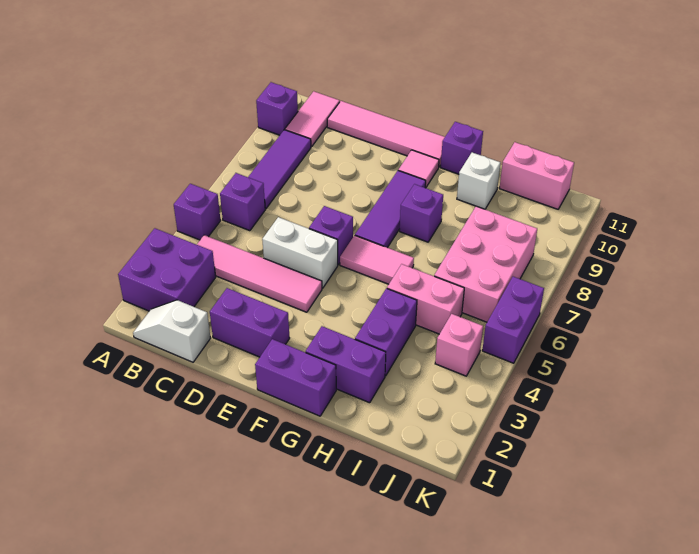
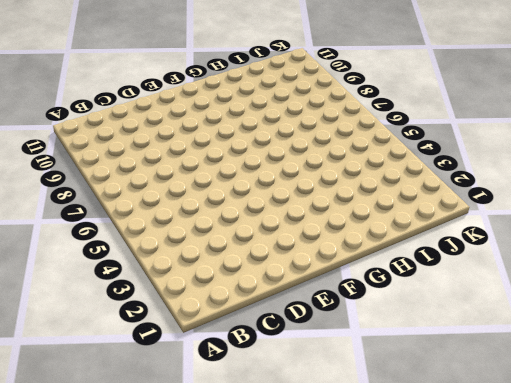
none -> purple 2x2 brick [118,228,216,311]
none -> purple 1x1 brick [174,184,221,240]
none -> purple 1x1 brick [256,82,298,135]

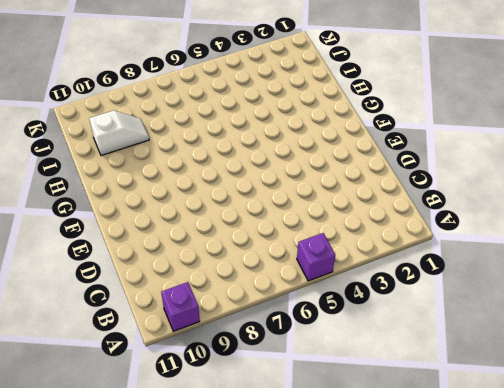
white 1x2 slope [89,111,149,156] -> white 1x2 slope turned to [133,300,210,362]
none -> purple 2x2 brick [118,228,216,311]
none -> pink 1x4 tile [197,235,322,312]
none -> purple 1x1 brick [220,173,265,231]

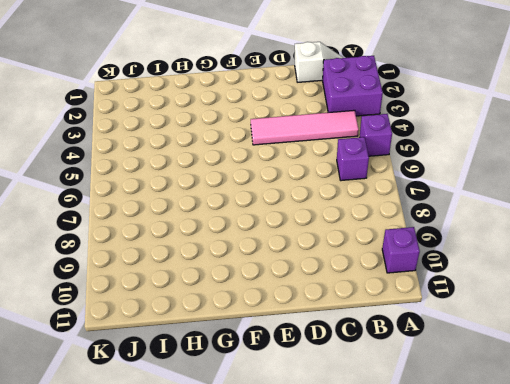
none -> purple 1x3 tile [248,130,311,209]
none -> pink 1x2 tile [285,91,340,147]
none -> pink 1x4 tile [327,101,445,167]

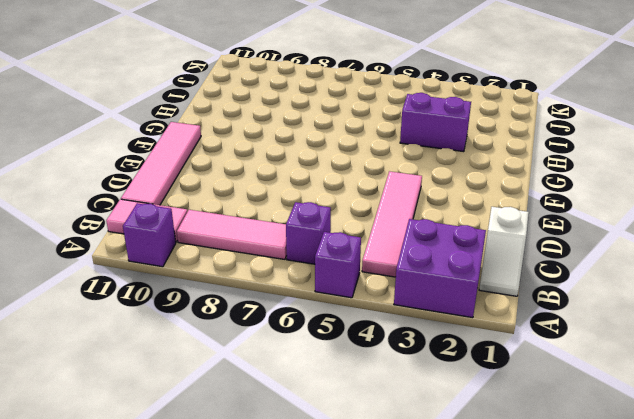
pink 1x3 tile [177,210,287,259] -> purple 1x3 tile [248,130,311,209]
none -> purple 1x2 brick [210,288,290,357]
none -> white 1x2 brick [262,217,338,288]
none -> purple 1x1 brick [309,206,353,265]

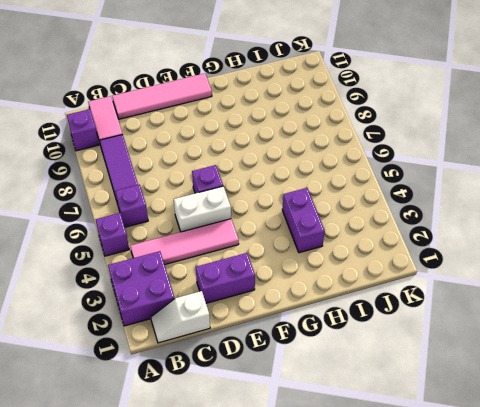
none -> purple 1x2 brick [255,339,336,416]
none -> pink 1x2 tile [340,235,414,284]
none -> purple 1x3 tile [355,171,426,248]

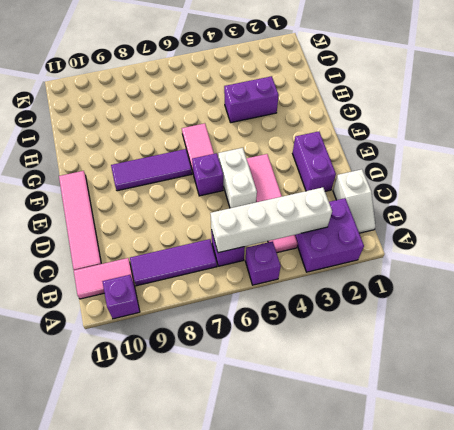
white 1x4 brick [210,187,332,253] -> none
none -> purple 1x2 brick [255,339,336,416]
none -> pink 1x1 tile [398,150,439,188]
none -> purple 1x2 brick [305,326,386,403]

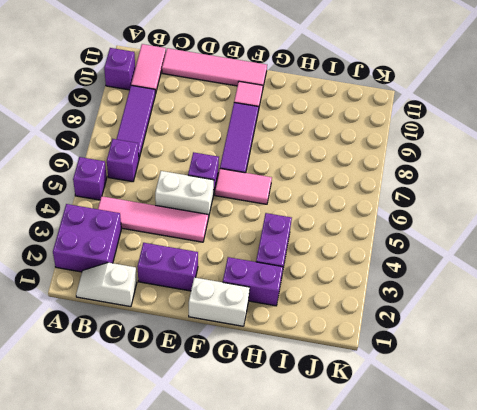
white 1x2 brick [189,277,250,326] -> purple 1x2 brick [255,339,336,416]
none -> purple 1x1 brick [400,184,443,242]
none -> purple 1x1 brick [441,122,483,174]
none -> pink 1x2 brick [387,264,464,334]

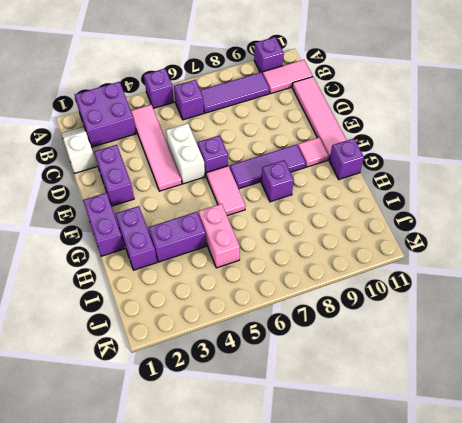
none -> white 1x1 brick [457,152,500,209]
none -> pink 2x3 brick [434,206,537,322]
none -> pink 1x2 brick [499,142,574,209]

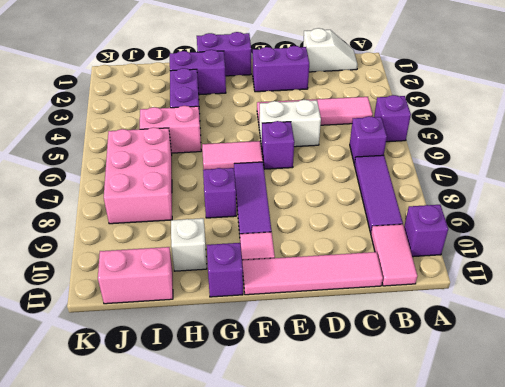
none -> purple 2x2 brick [118,228,216,311]
none -> pink 1x1 brick [435,314,483,376]
none -> purple 1x2 brick [482,277,544,363]

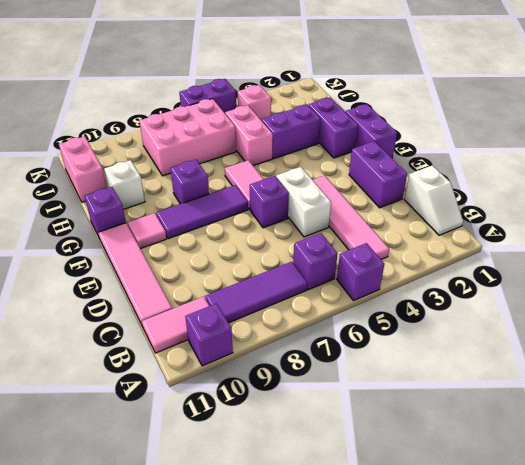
none -> purple 2x2 brick [118,228,216,311]

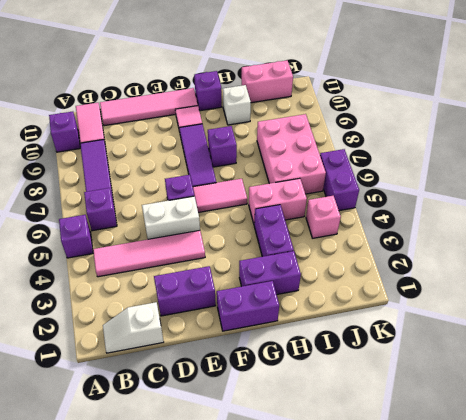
none -> purple 2x2 brick [118,228,216,311]

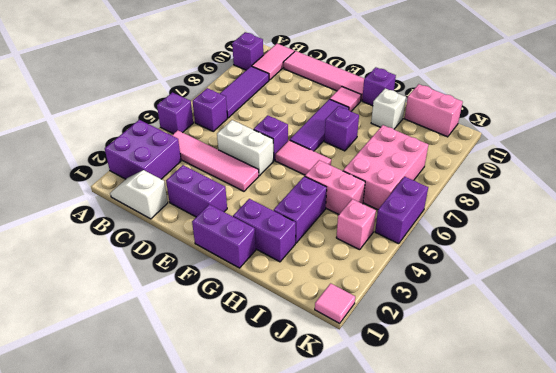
pink 1x1 tile [315,283,355,323] -> none

